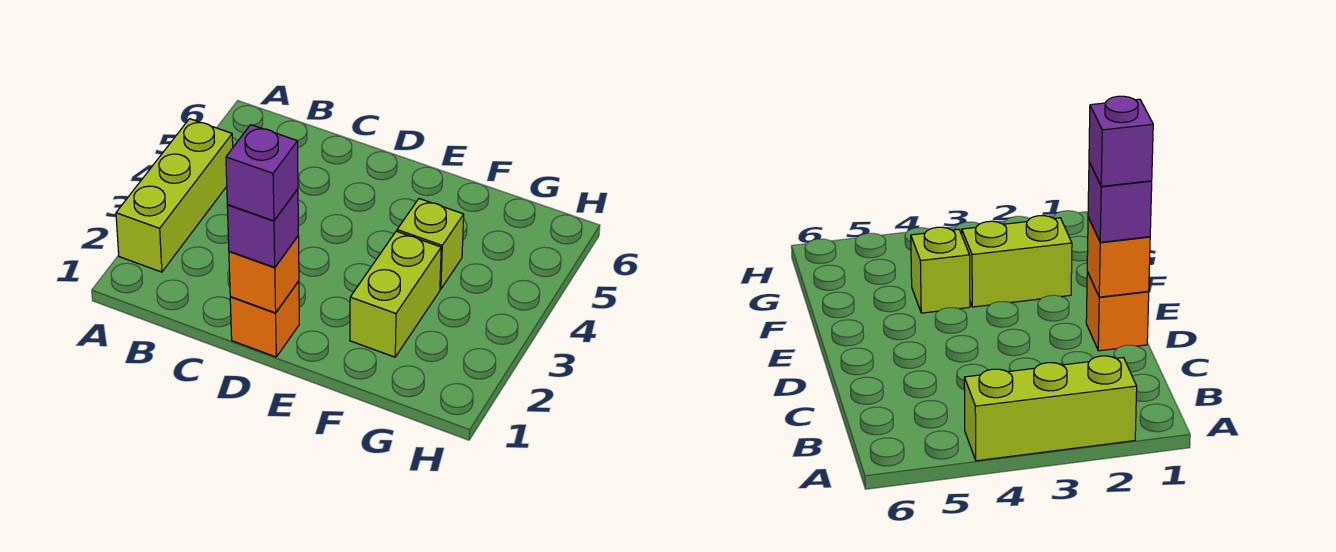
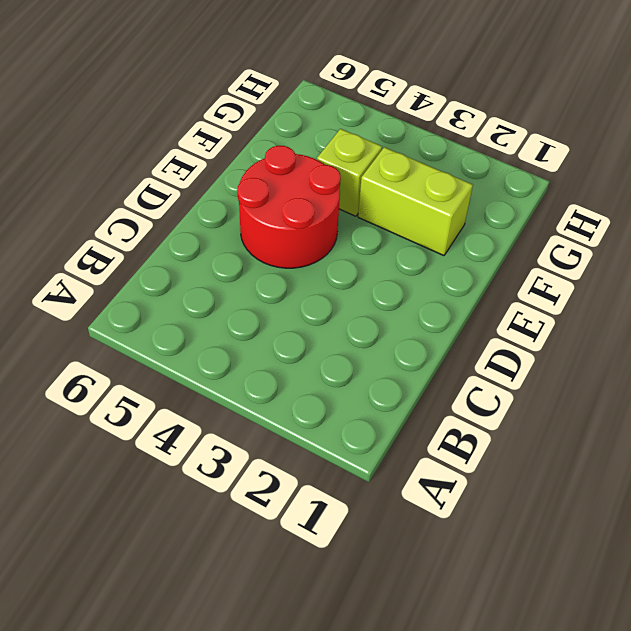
red 2x2 round brick [237,146,341,268] -> none
none -> lime 1x3 brick [116,119,233,272]
none -> orange 1x1 brick [230,281,299,357]

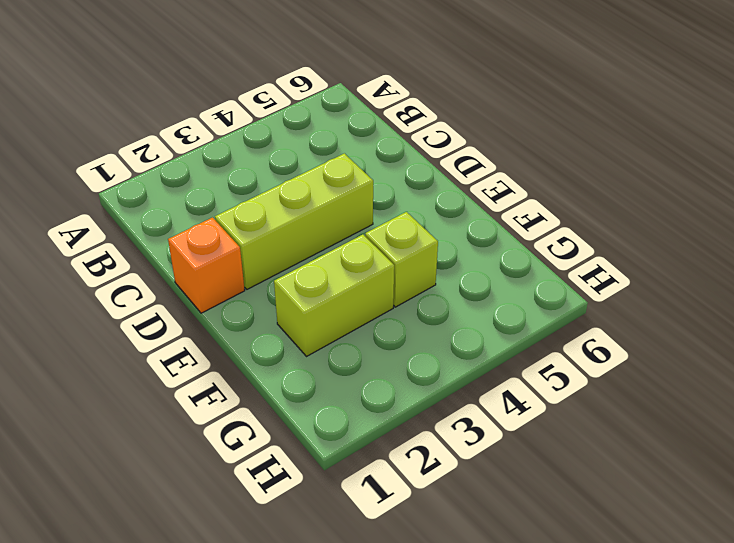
lime 1x3 brick [215,153,373,289] -> lime 1x3 brick moved to [116,119,233,272]
none -> orange 1x1 brick [229,236,299,313]
none -> purple 1x1 brick [227,189,298,267]

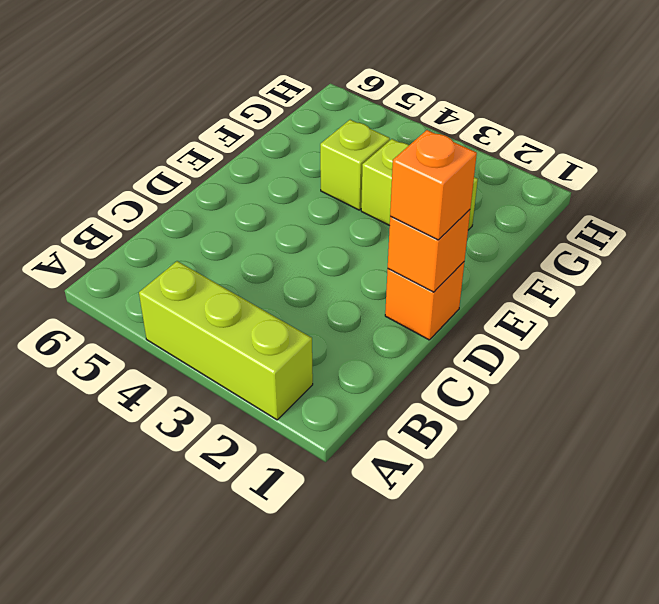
orange 1x1 brick [390,130,477,240] -> purple 1x1 brick [227,189,298,267]
none -> purple 1x1 brick [226,125,298,221]

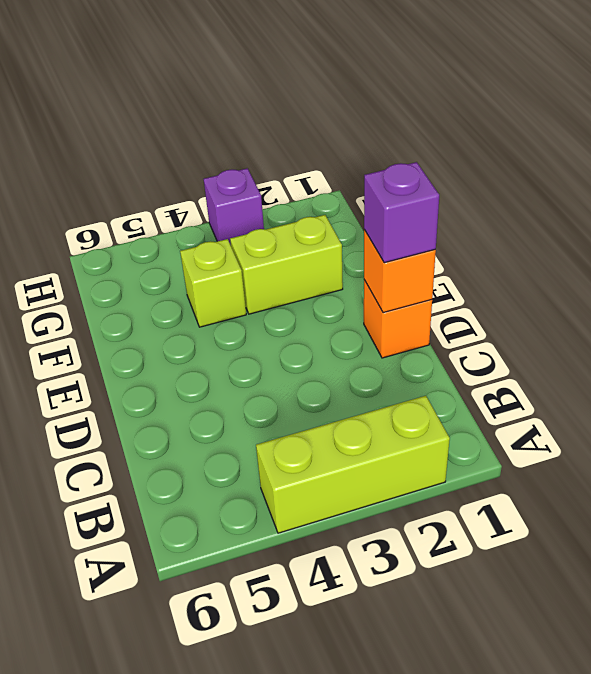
purple 1x1 brick [204,168,264,245] -> purple 1x1 brick moved to [226,125,298,221]

